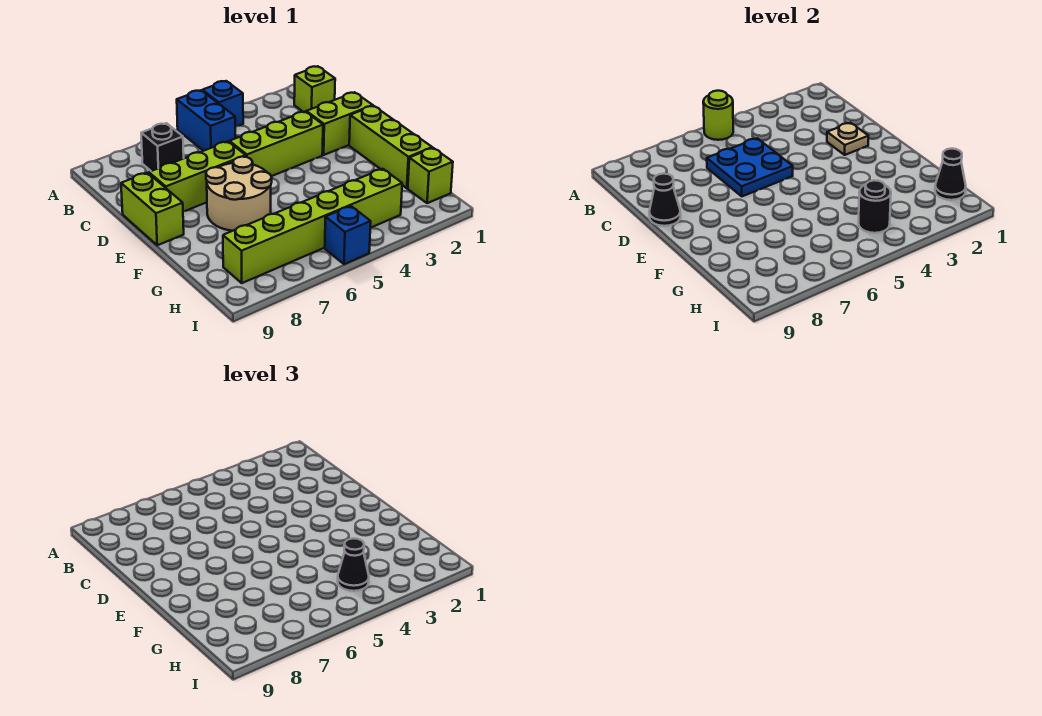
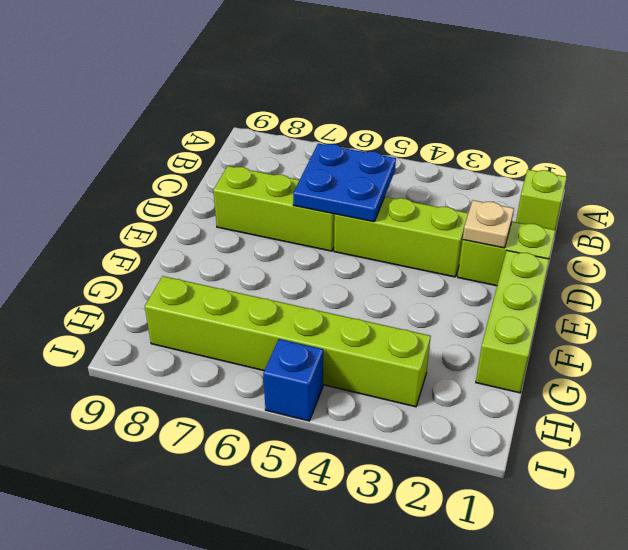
none -> blue 1x1 brick [202,81,243,127]
none -> blue 1x2 brick [177,90,236,151]
none -> black 1x1 brick [141,123,184,171]

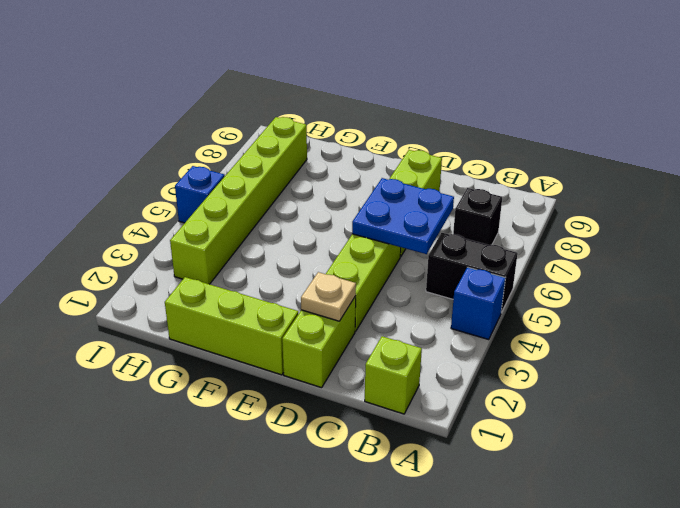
black 1x2 brick [426,233,518,313] -> blue 1x2 brick [177,90,236,151]
none -> lime 1x2 brick [121,173,184,245]
none -> tan 2x2 round brick [206,157,272,231]
none -> lime 1x1 brick [408,148,453,203]

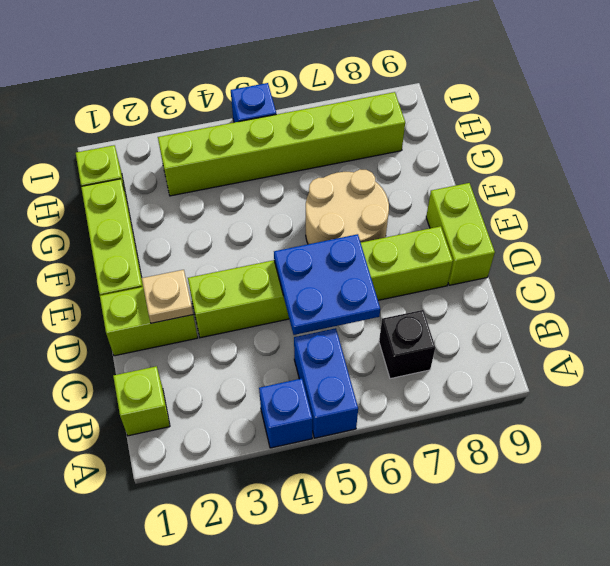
none -> lime 1x1 round brick [703,91,733,140]
none -> black 1x1 cone [649,174,681,226]
none -> black 1x1 cone [935,149,966,200]

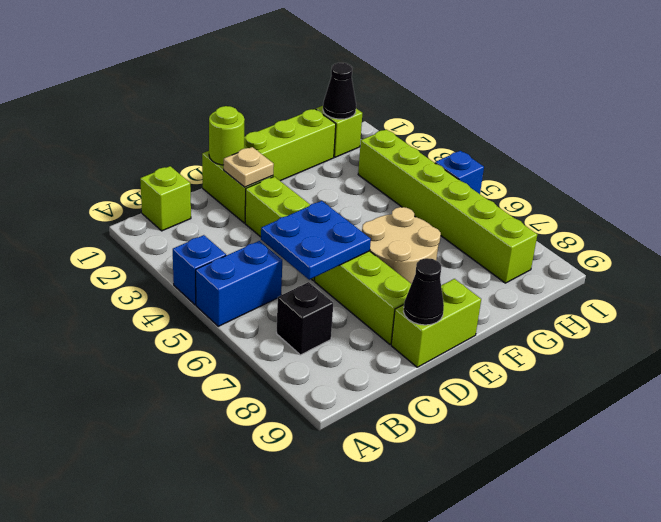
lime 1x1 round brick [209,106,245,165] -> lime 1x1 round brick moved to [703,91,733,140]
none -> black 1x1 round brick [859,180,891,233]
none -> black 1x1 cone [338,538,369,591]

